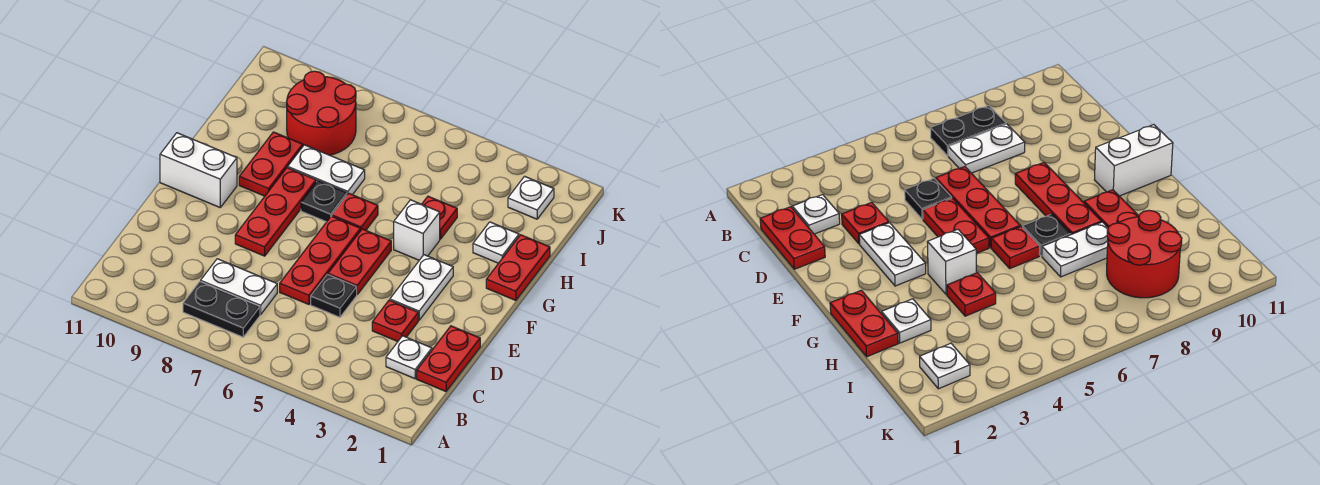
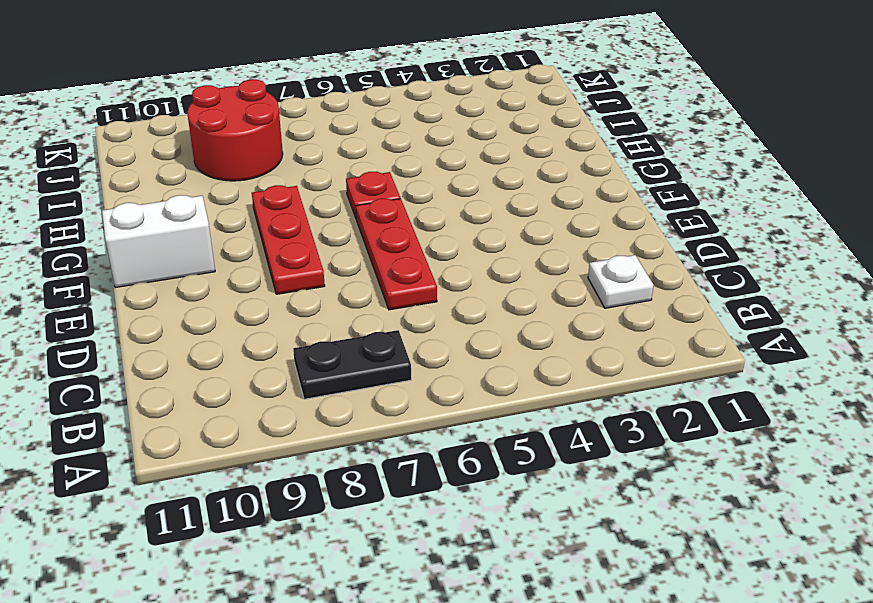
none -> red 1x2 plate [417,326,480,391]
none -> white 1x2 plate [201,259,277,314]
none -> red 1x1 plate [372,300,418,341]

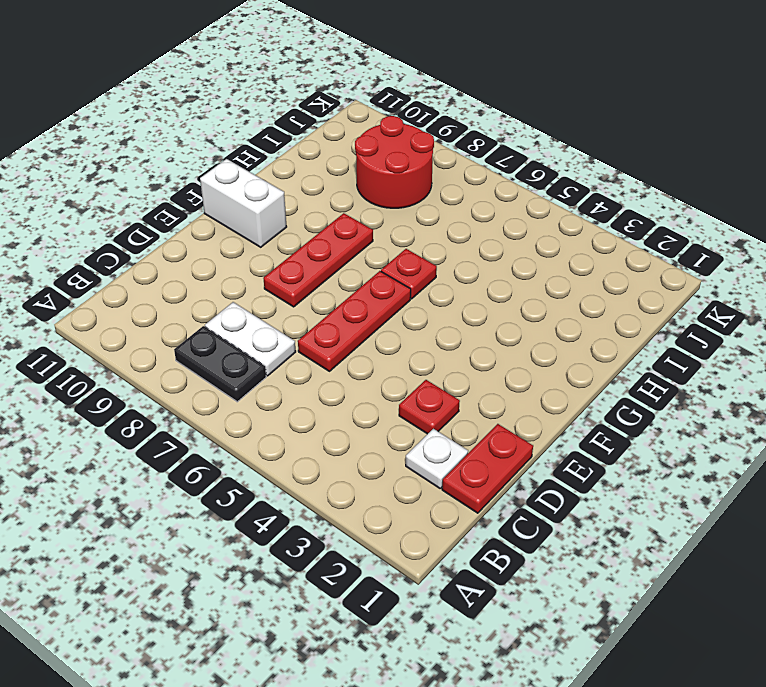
none -> black 1x1 plate [311,274,357,317]
none -> white 1x2 plate [390,255,453,320]
none -> red 1x2 plate [328,229,391,294]

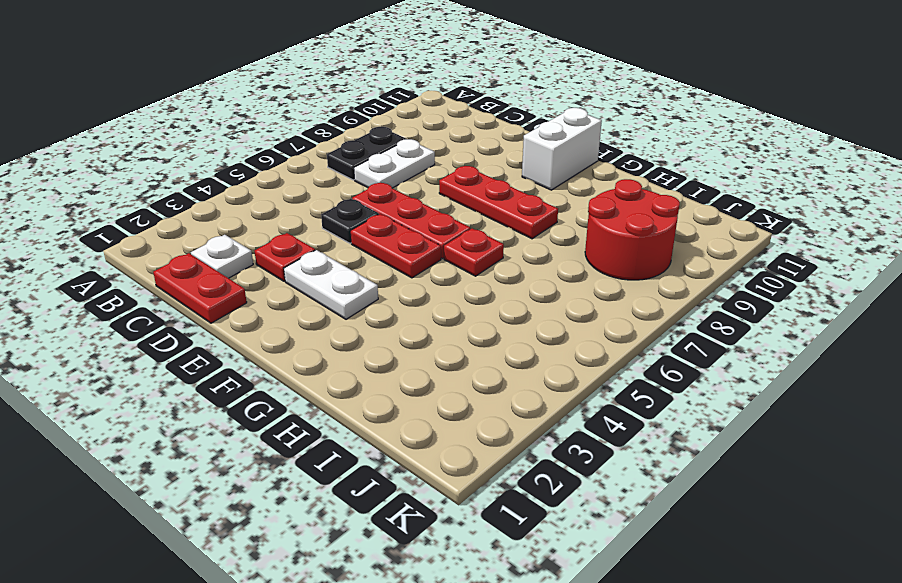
none -> red 1x2 plate [486,235,550,300]
none -> white 1x1 brick [394,200,440,260]
none -> black 1x1 plate [301,181,347,222]

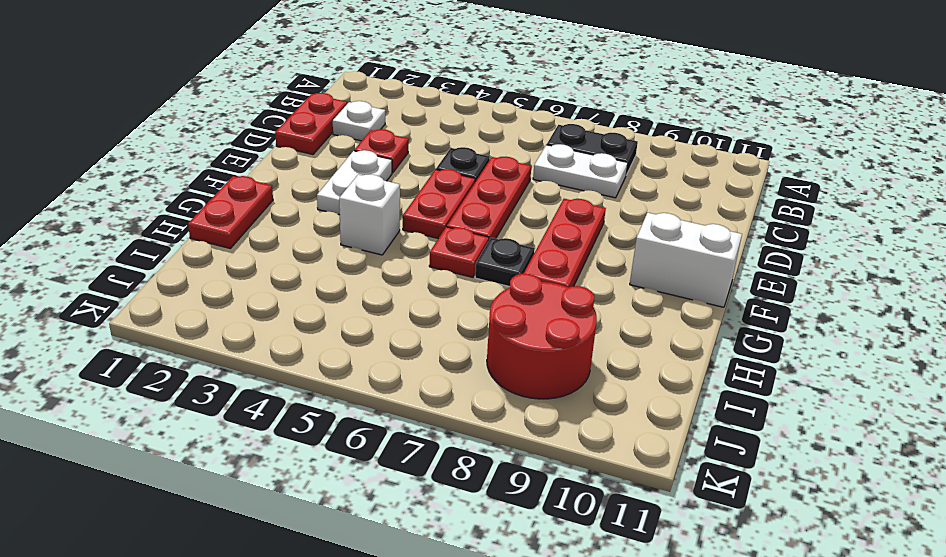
none -> red 1x2 plate [239,132,303,196]
none -> white 1x1 plate [473,222,519,263]
none -> red 1x1 plate [422,196,457,239]

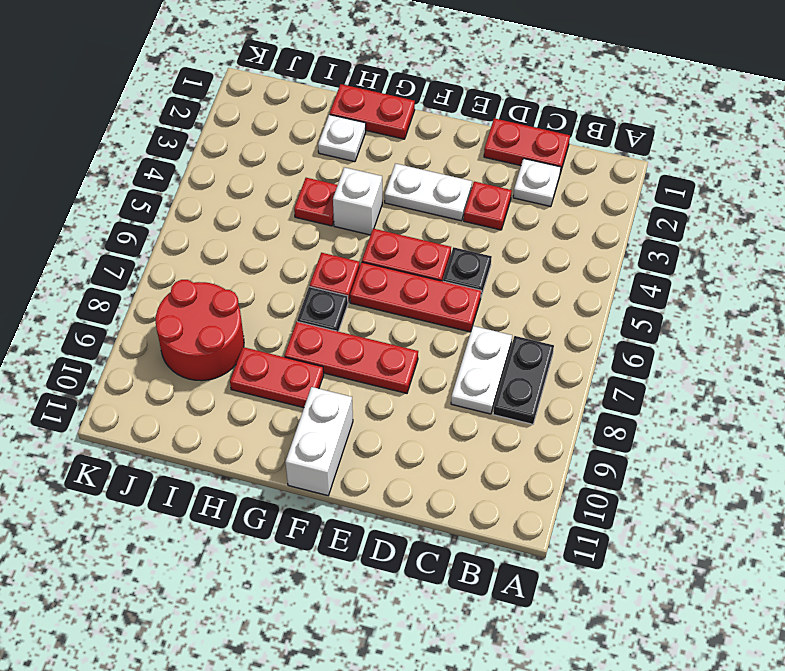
none -> white 1x2 plate [288,145,365,195]
none -> white 1x1 plate [508,176,554,219]

